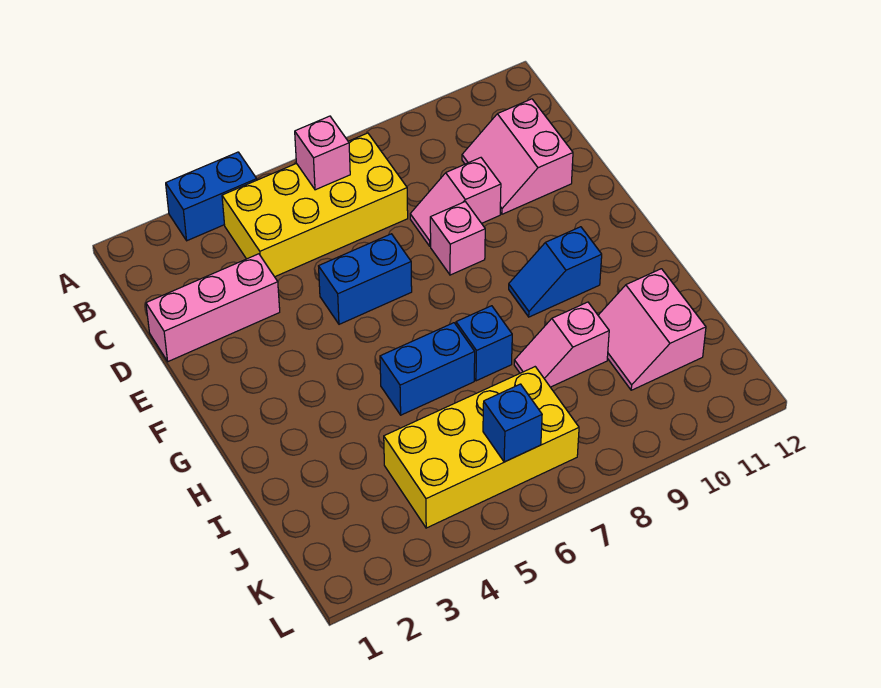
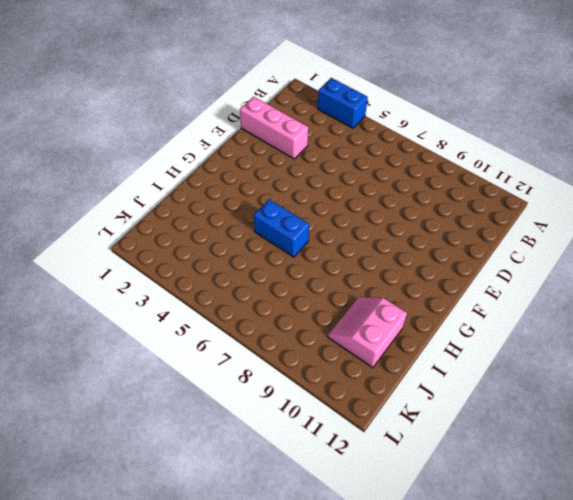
none -> yellow 2x4 brick [222,133,408,277]
none -> pink 2x2 slope [462,99,573,214]
none -> pink 1x2 slope [410,158,501,246]

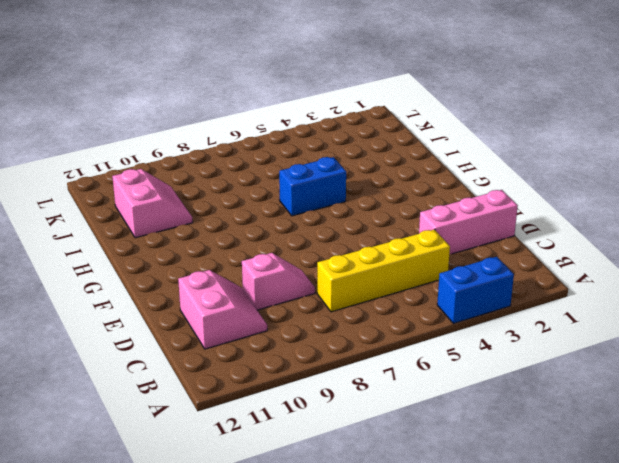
yellow 1x4 brick [317,229,450,312] -> yellow 2x4 brick [222,133,408,277]
none -> blue 1x2 brick [319,234,412,324]
none -> pink 1x1 brick [430,202,485,275]
none -> blue 1x2 slope [509,227,602,317]

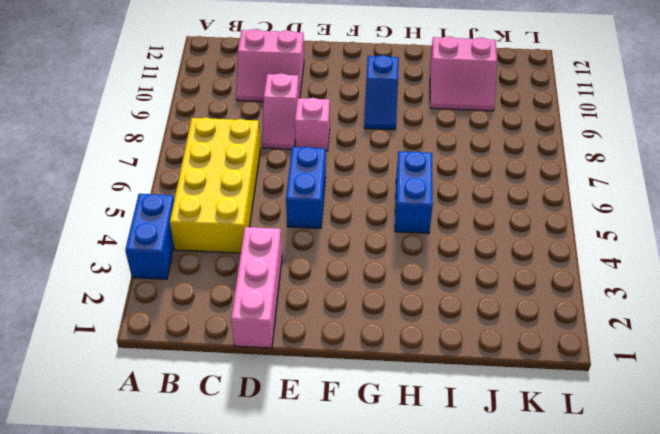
none -> blue 1x1 brick [456,306,512,381]
none -> pink 1x2 slope [514,302,609,387]
none -> yellow 2x4 brick [384,367,579,528]

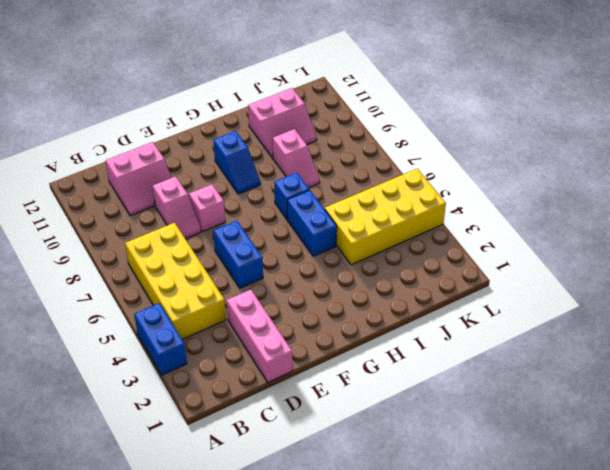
yellow 2x4 brick [325,169,446,265] -> yellow 2x4 brick turned to [384,367,579,528]
none -> pink 1x1 brick [295,116,350,190]
none -> blue 1x1 brick [483,384,542,462]

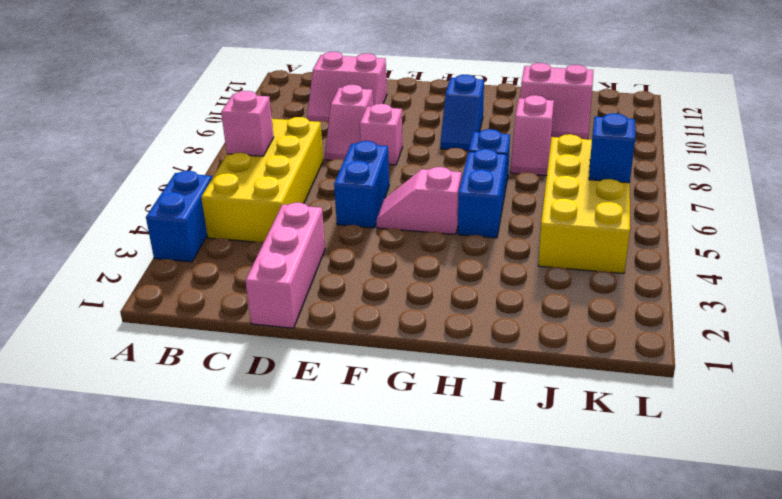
pink 1x2 slope [376,167,461,234] -> none

